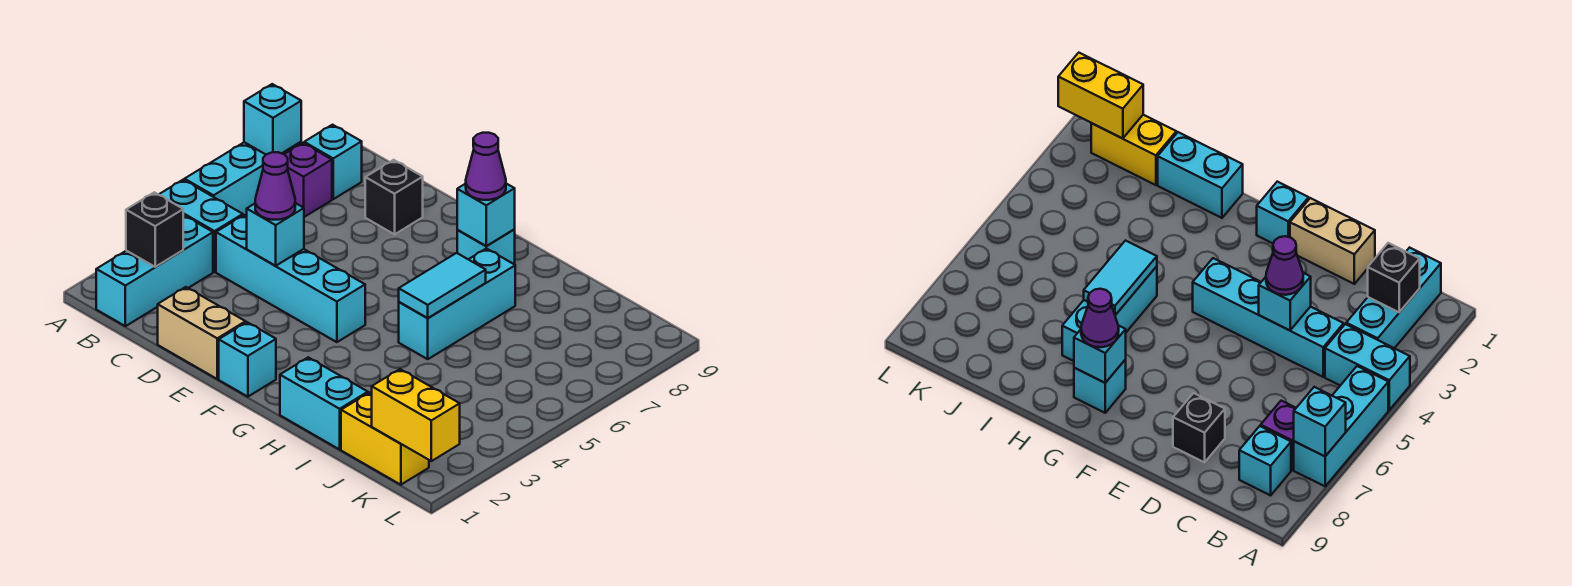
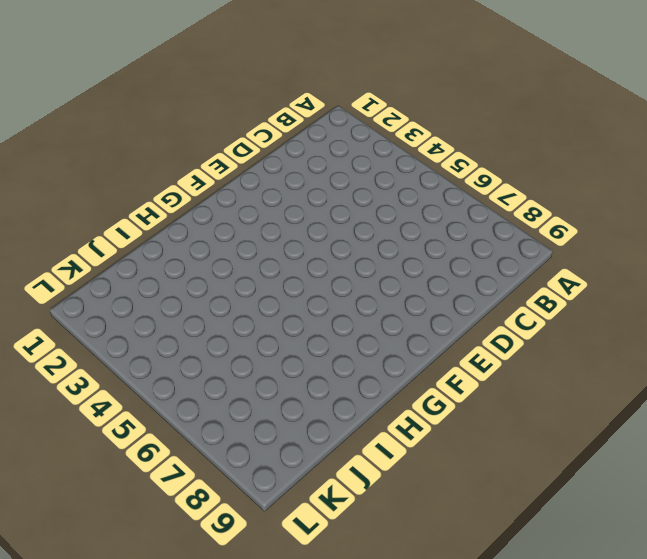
none -> cyan 1x2 brick [159,180,243,272]
none -> cyan 1x3 brick [185,142,301,216]
none -> cyan 1x3 brick [96,216,213,326]

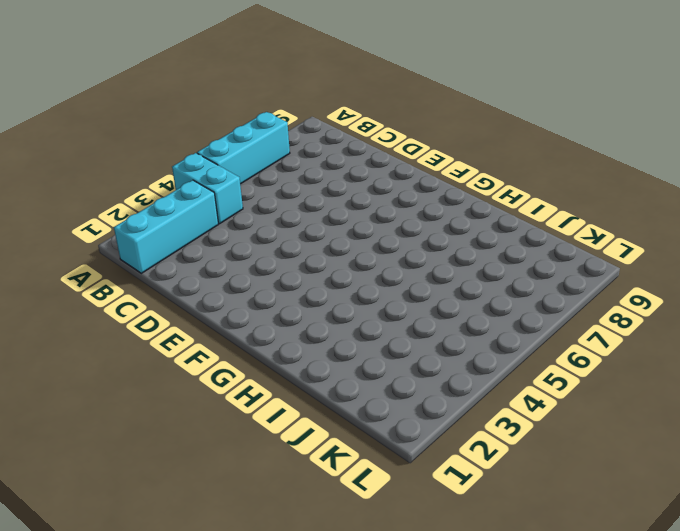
none -> purple 1x1 brick [284,143,332,217]
none -> cyan 1x1 brick [304,125,362,199]
none -> cyan 1x4 brick [216,215,365,342]

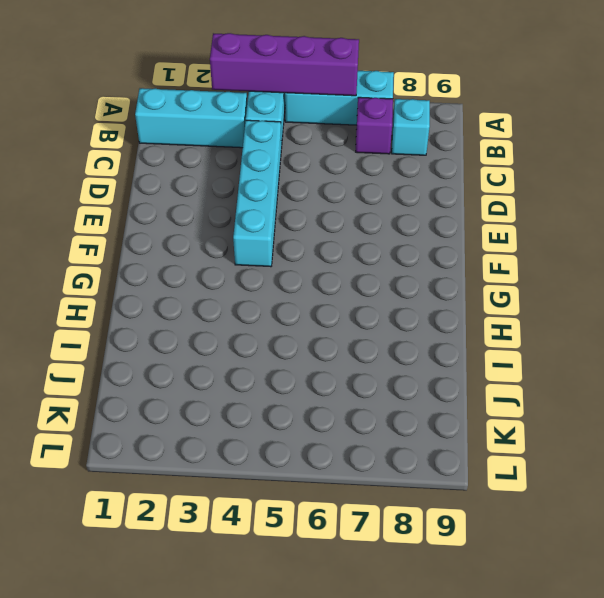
purple 1x4 brick [210,33,359,96] -> none
none -> tan 1x2 brick [158,287,246,379]
none -> black 1x1 brick [365,160,423,234]
none -> cyan 1x1 brick [219,322,276,397]

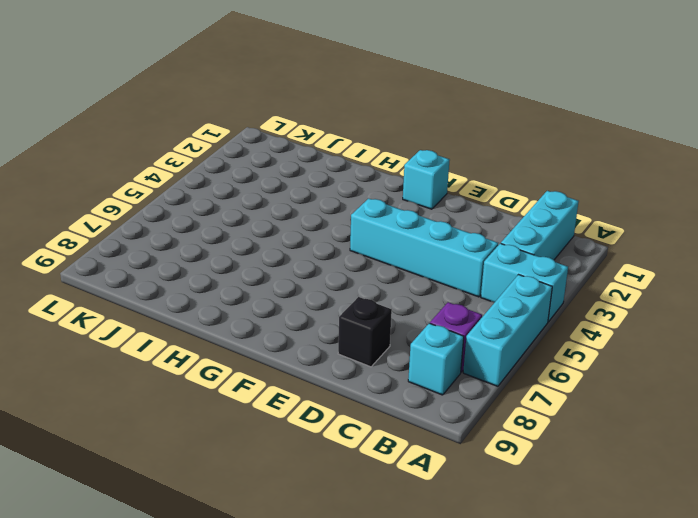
none -> tan 1x2 brick [158,287,246,379]
none -> cyan 1x1 brick [457,230,515,264]
none -> cyan 1x2 brick [280,357,368,449]

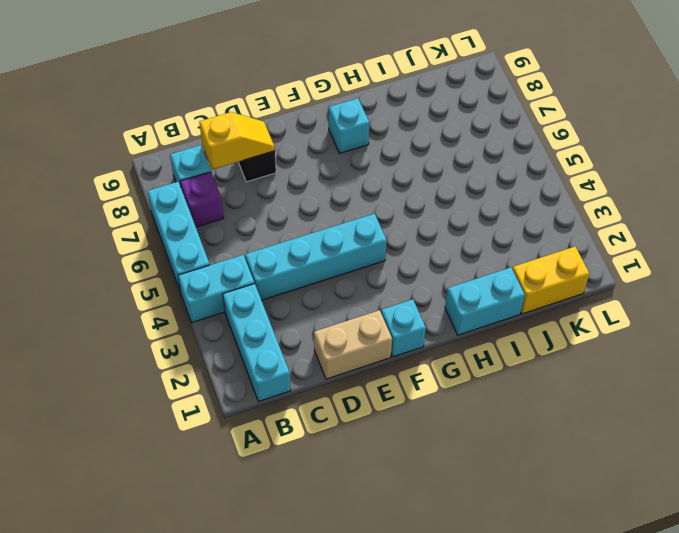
yellow 1x2 slope [199,112,275,170] -> none
none -> cyan 1x3 brick [399,248,515,359]
none -> cyan 1x1 brick [244,84,301,154]
none -> black 1x1 brick [126,192,183,267]

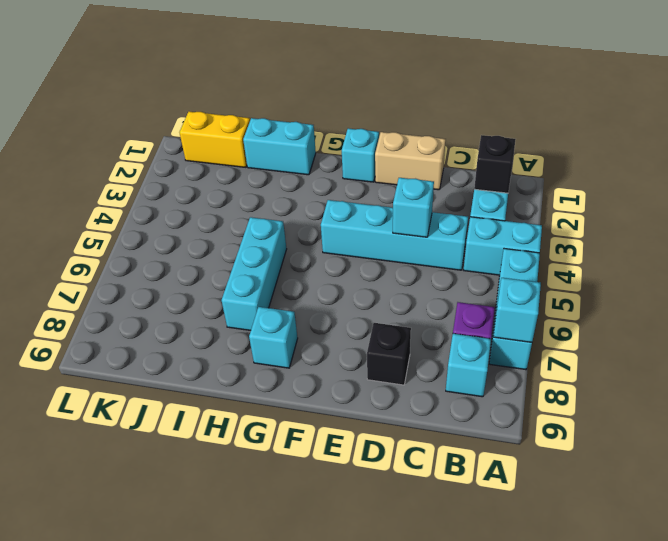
none -> cyan 1x1 brick [457,184,515,246]
none -> cyan 1x2 tile [399,253,486,318]
none -> yellow 1x2 brick [372,369,460,461]

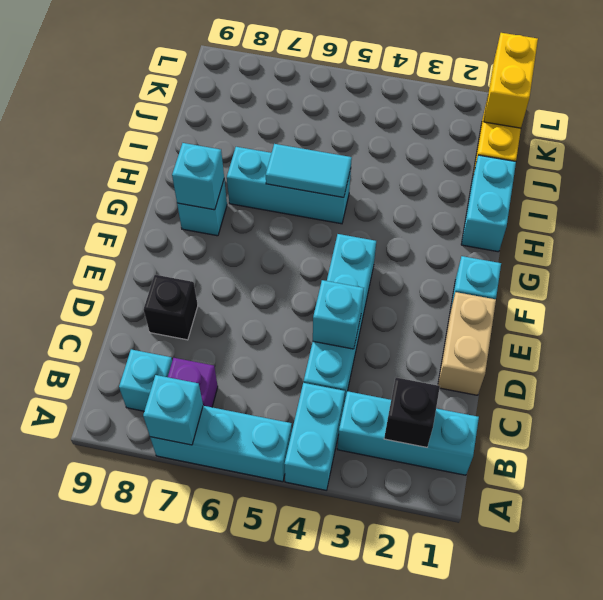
none -> purple 1x1 cone [255,152,295,220]
none -> purple 1x1 cone [466,133,506,200]

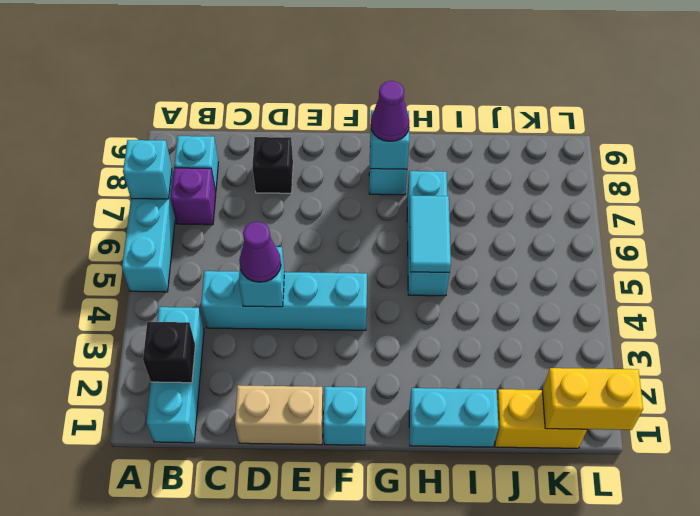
none -> cyan 1x2 brick [159,180,243,272]

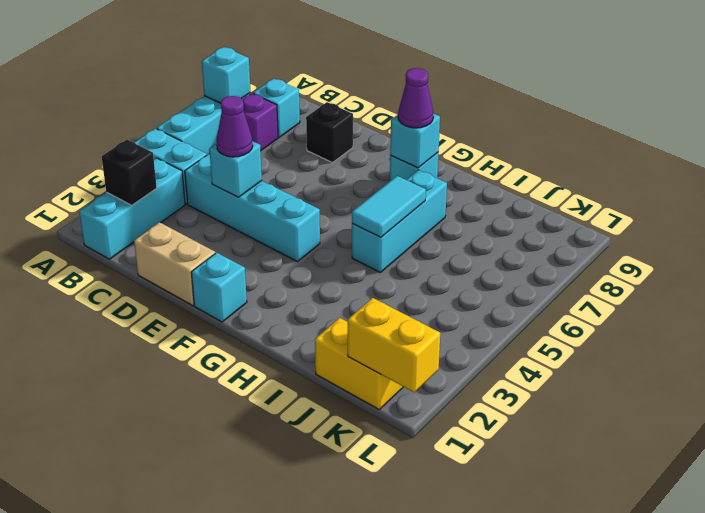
none -> cyan 1x2 brick [280,357,368,449]

